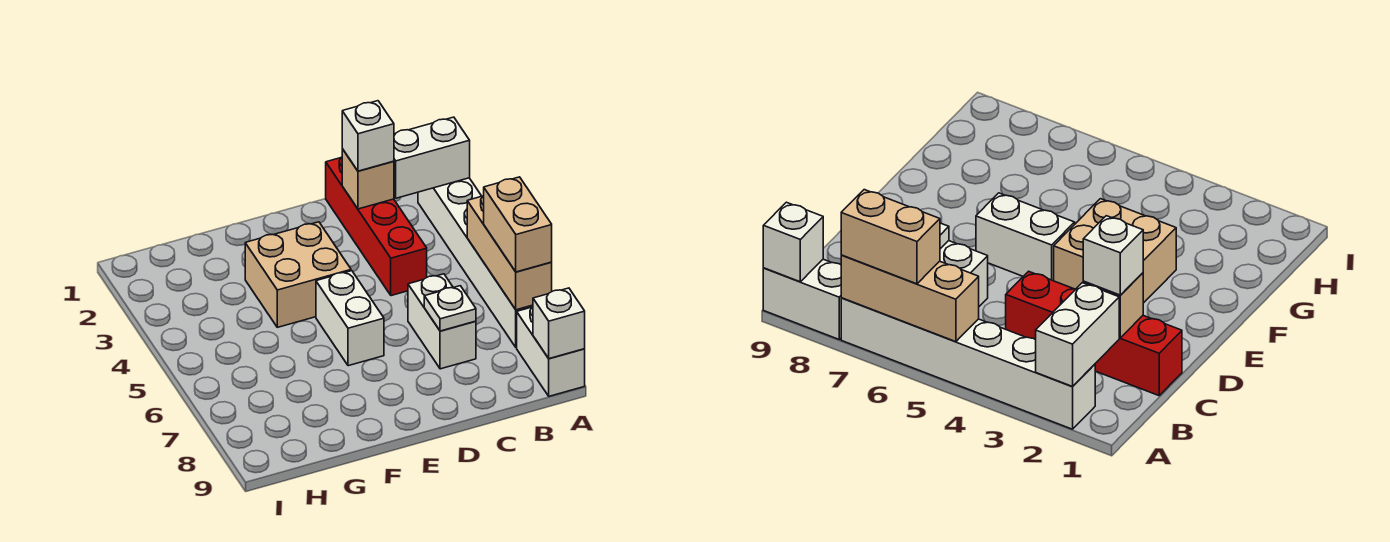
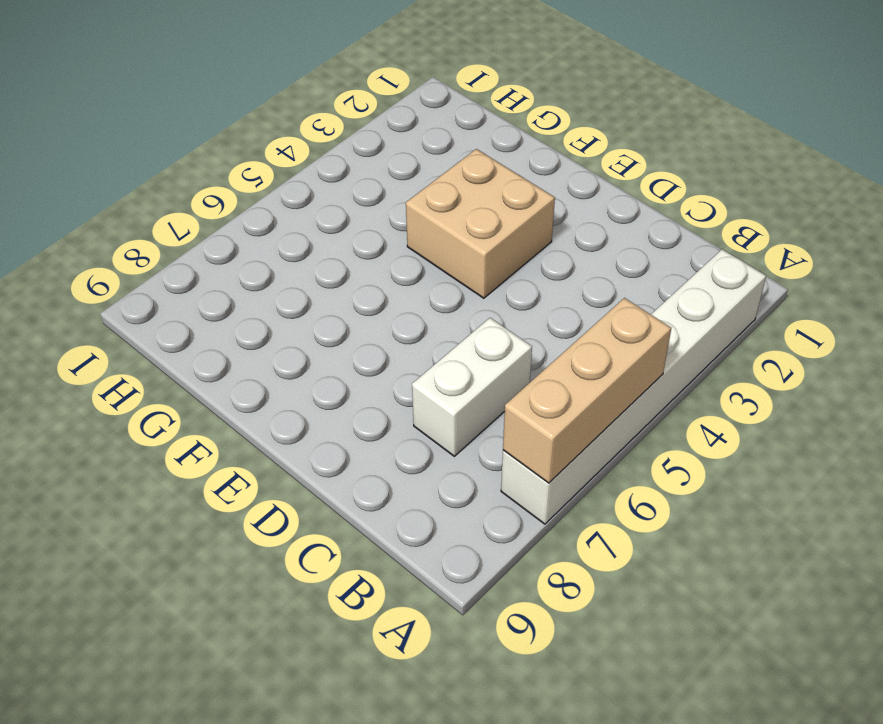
none -> white 1x2 brick [517,307,585,396]
none -> red 1x4 brick [326,157,427,296]
none -> white 1x2 brick [316,271,384,366]

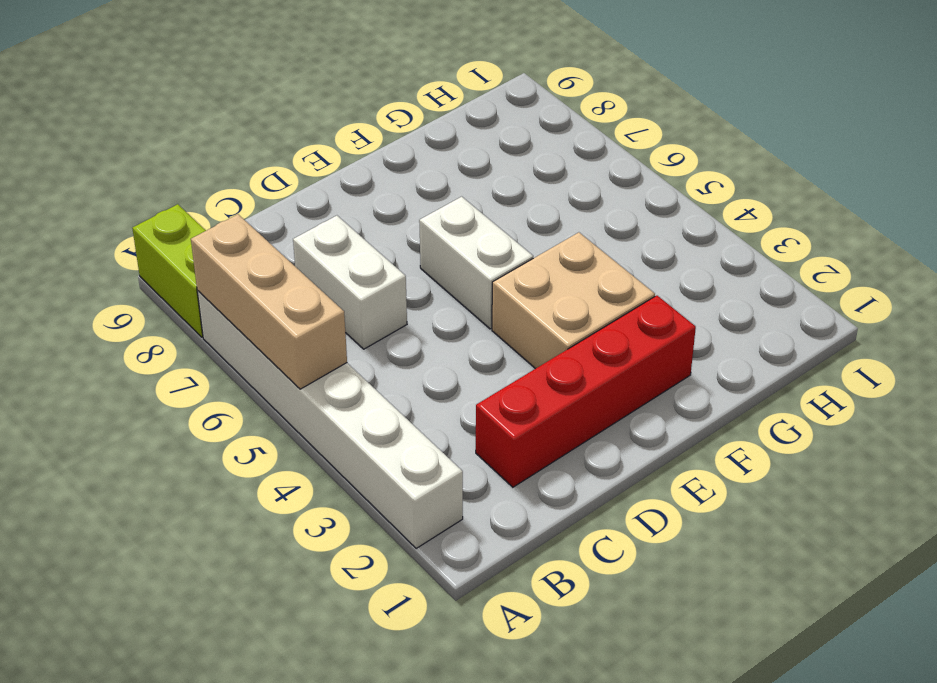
lime 1x2 brick [132,204,206,337] -> white 1x2 brick [517,307,585,396]
red 1x4 brick [476,296,696,487] -> red 1x4 brick turned to [326,157,427,296]
none -> white 1x2 brick [394,117,470,198]
none -> white 1x1 brick [533,288,585,359]
none -> tan 1x1 brick [342,149,394,209]

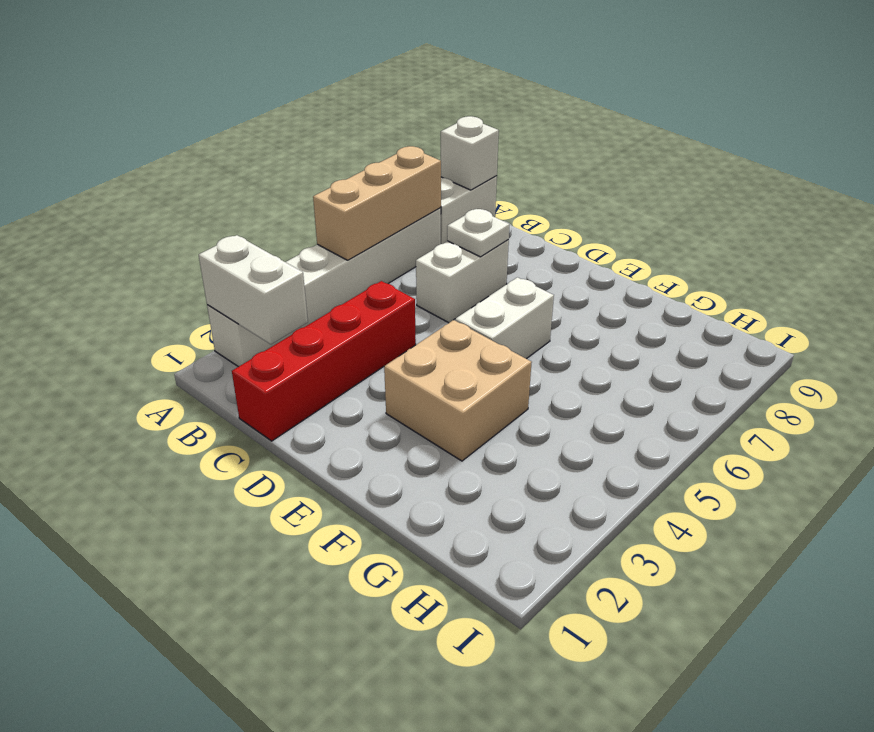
none -> tan 1x1 brick [342,149,394,209]
none -> tan 1x2 brick [484,177,552,272]
none -> white 1x1 brick [342,101,394,171]

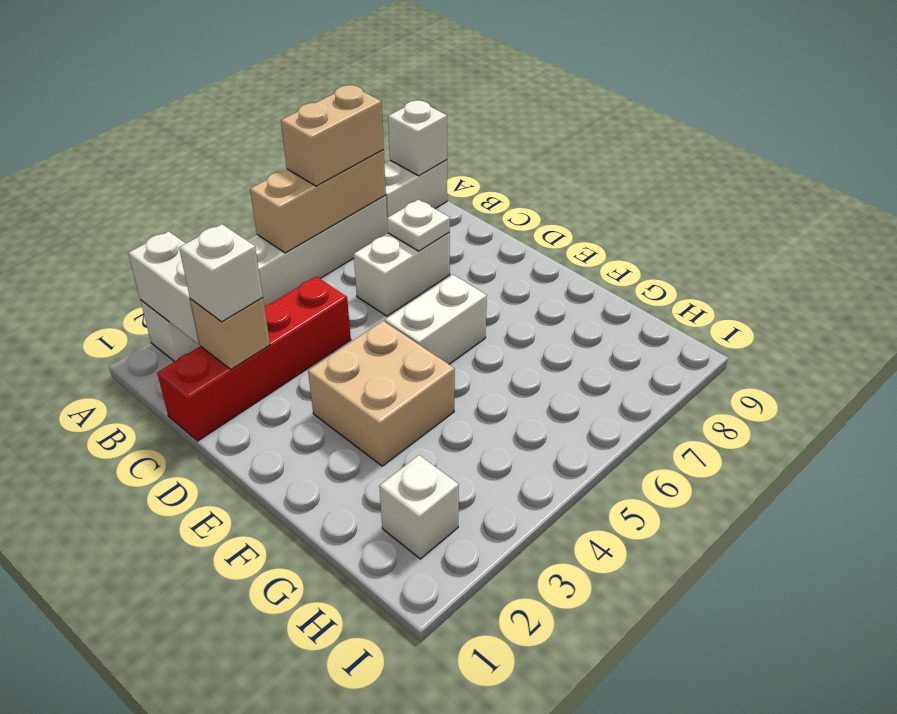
white 1x1 brick [379,455,459,559] -> none

